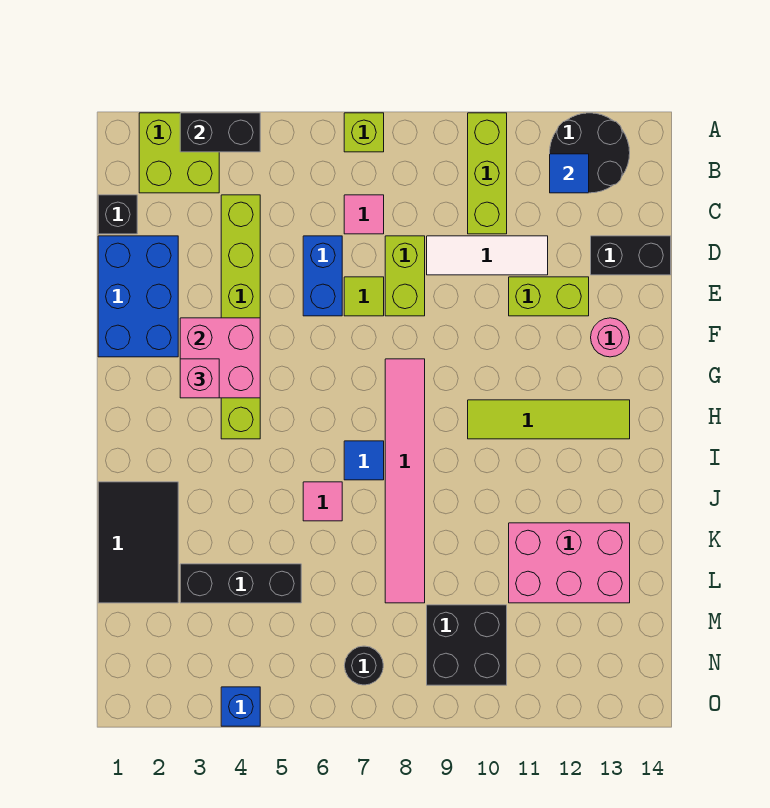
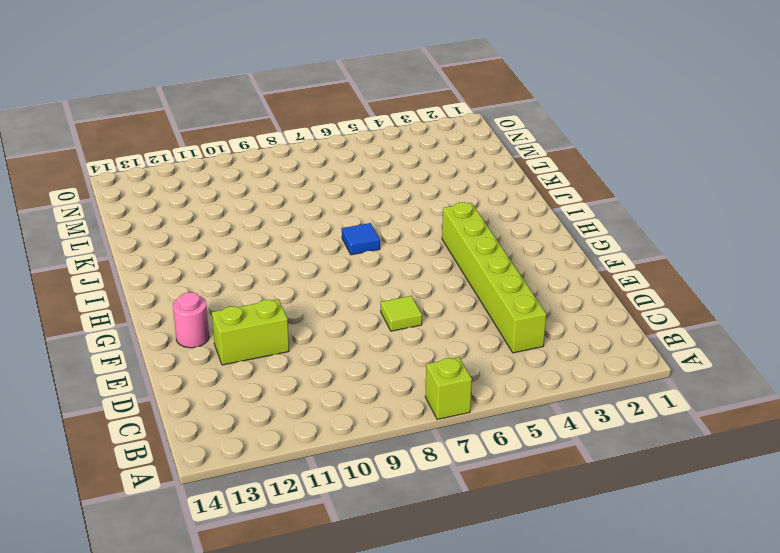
none -> lime 2x2 brick [139,113,219,193]
none -> lime 1x3 brick [468,113,507,234]
none -> black 2x2 round brick [550,113,630,193]

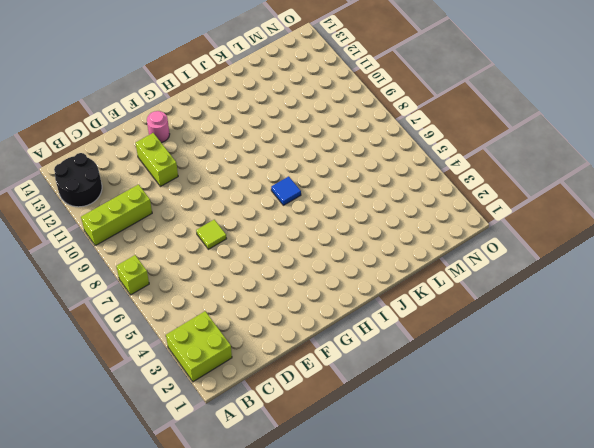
none -> black 1x1 brick [98,195,137,234]
none -> lime 1x6 brick [221,195,260,439]
none -> pink 1x1 tile [344,195,384,234]

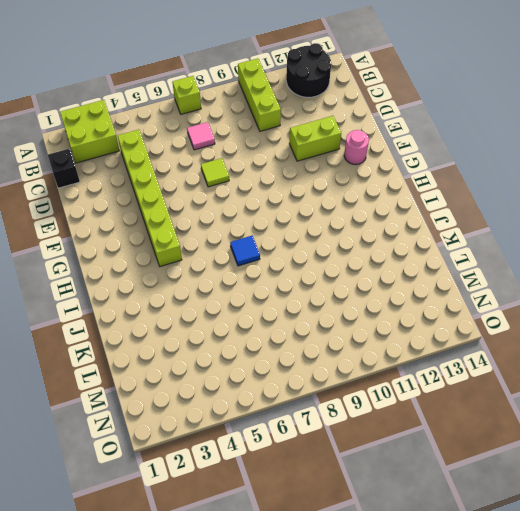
none -> blue 2x3 brick [98,236,178,357]
none -> blue 1x2 brick [303,236,342,316]
none -> lime 1x2 brick [385,236,425,316]

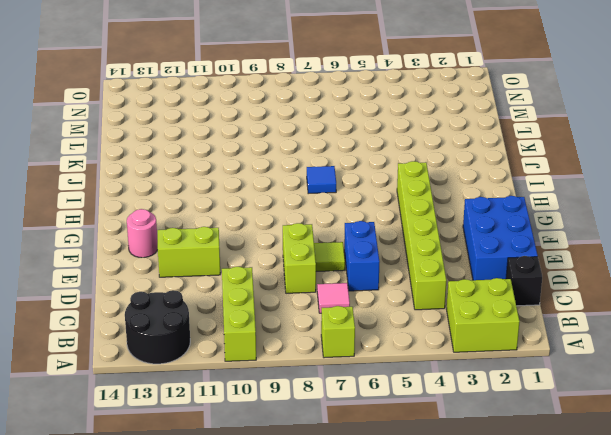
none -> white 1x3 tile [427,236,548,275]
none -> black 1x2 brick [591,236,671,275]
none -> pink 1x6 tile [385,359,425,603]

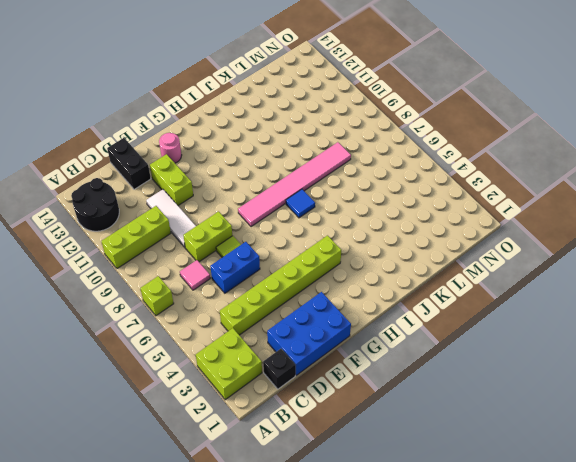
none -> lime 1x4 tile [468,400,630,439]
none -> black 2x3 tile [98,482,178,603]
none -> pink 1x1 tile [303,482,342,521]

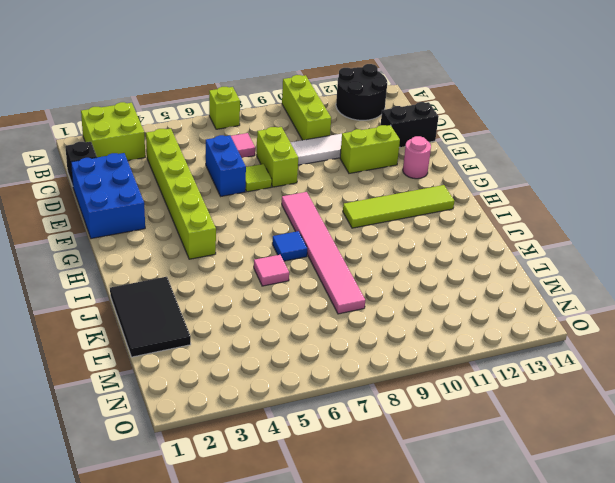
none -> pink 2x3 brick [509,523,630,603]
none -> black 1x3 brick [180,564,301,603]
none -> black 2x2 brick [427,605,507,685]

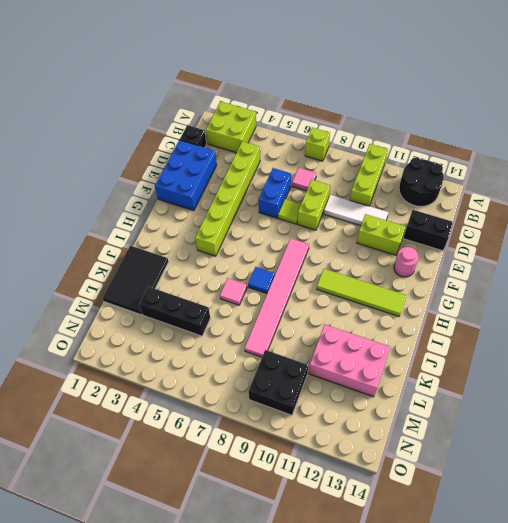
none -> black 1x1 round brick [344,646,383,685]
none -> blue 1x1 brick [221,687,260,726]
none -> black 1x2 brick [180,113,260,152]

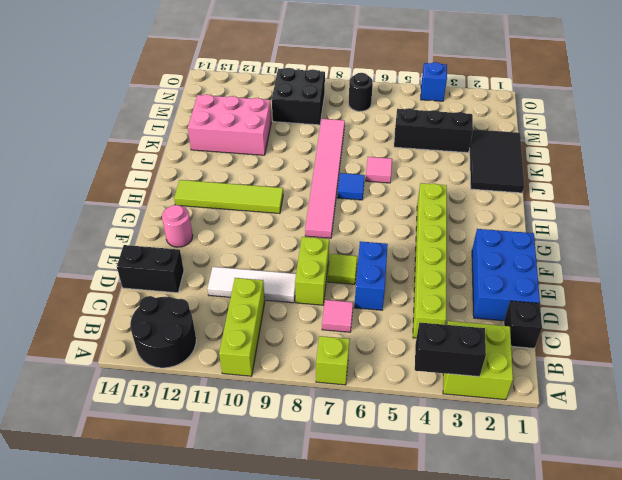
none -> lime 1x2 brick [509,277,589,316]
none -> blue 1x1 tile [550,154,589,193]
none -> pink 2x2 brick [180,318,260,398]

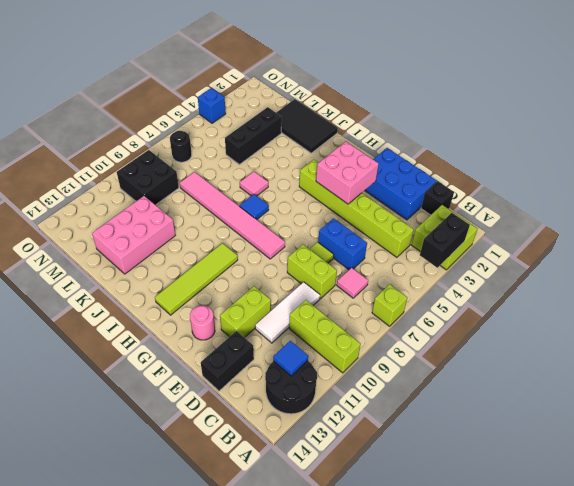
none -> pink 1x1 brick [180,359,219,398]

